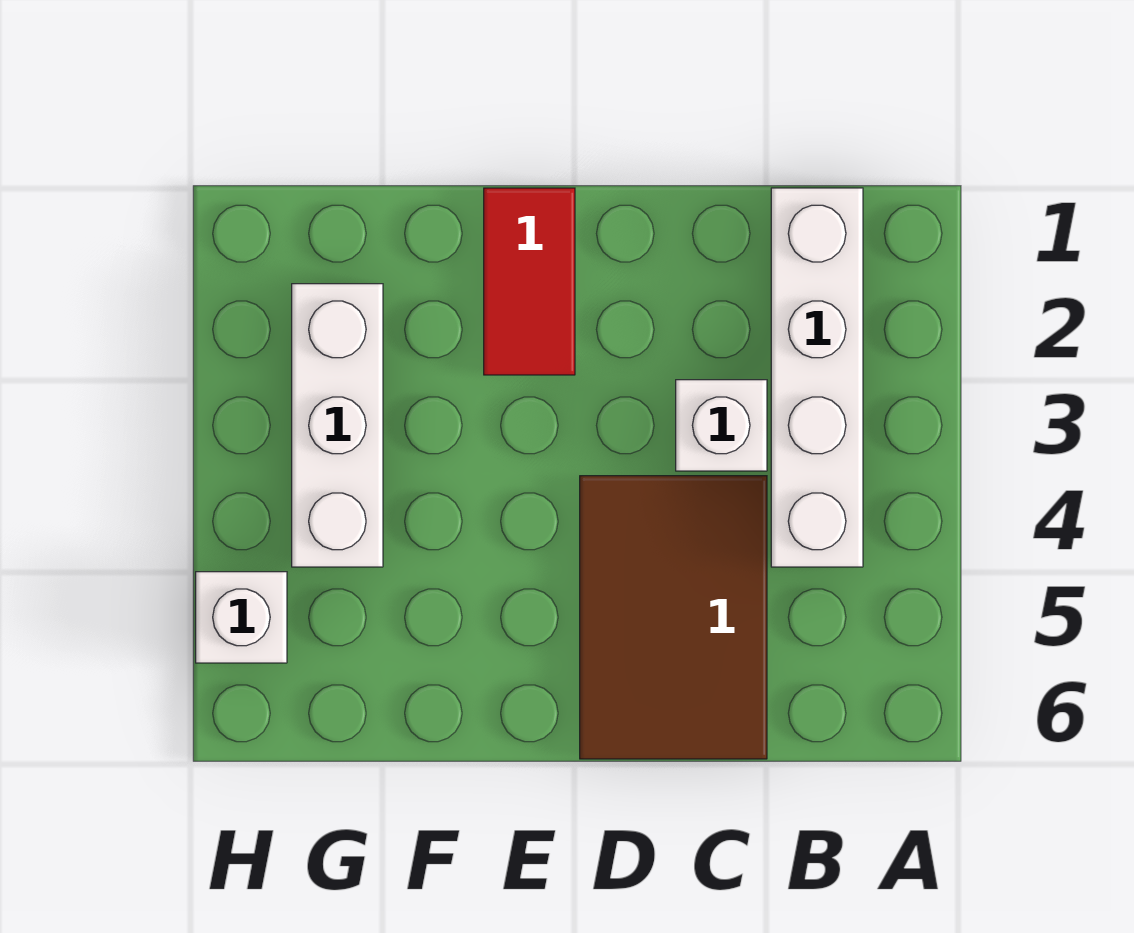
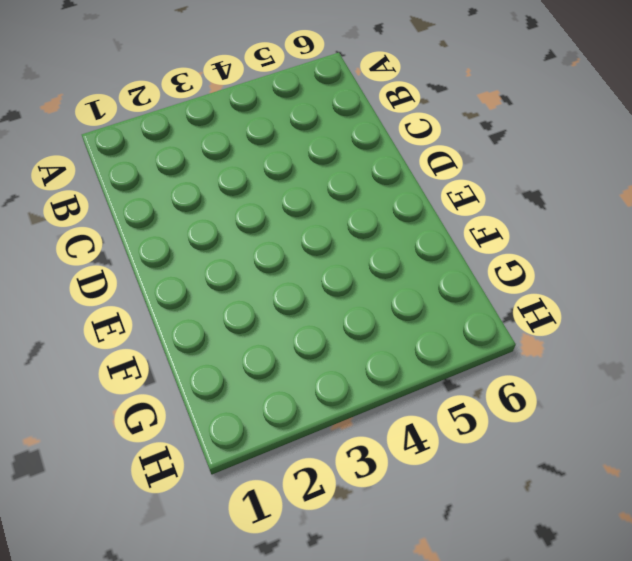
none -> white 1x4 brick [771,188,863,567]
none -> white 1x1 brick [676,380,767,471]

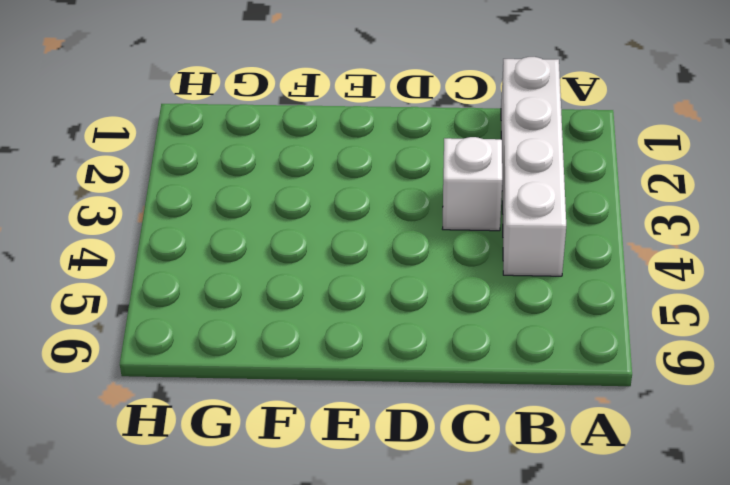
none -> brown 2x3 tile [580,476,767,759]
none -> red 1x2 tile [484,188,575,375]

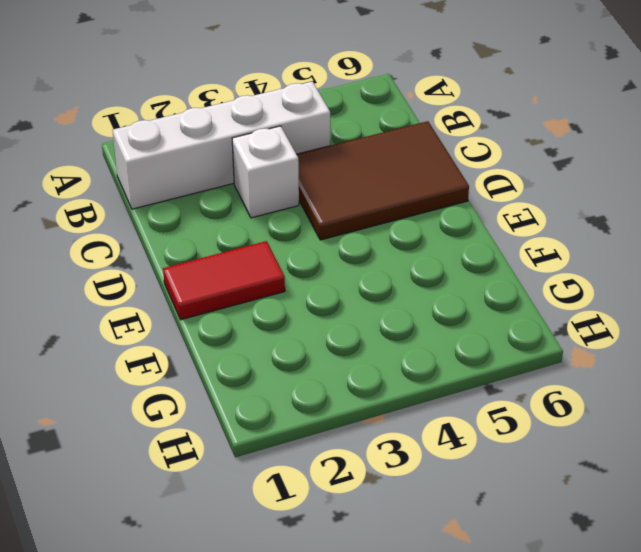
none -> white 1x3 brick [292,284,383,567]
none -> white 1x1 brick [196,572,287,663]

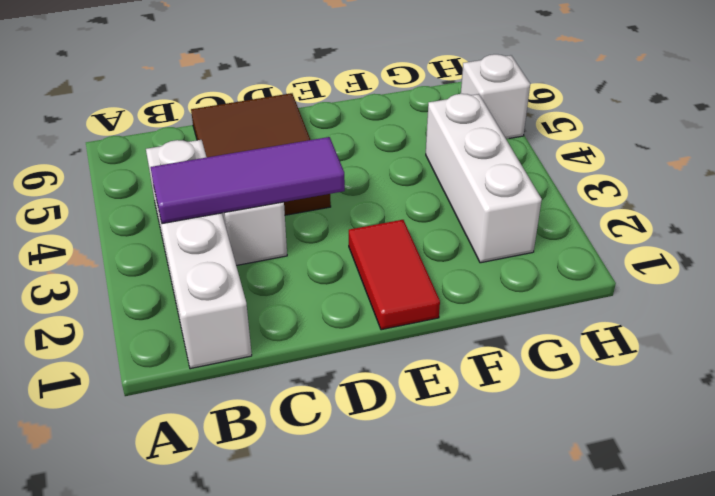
purple 1x3 tile [151,137,345,224] -> none

